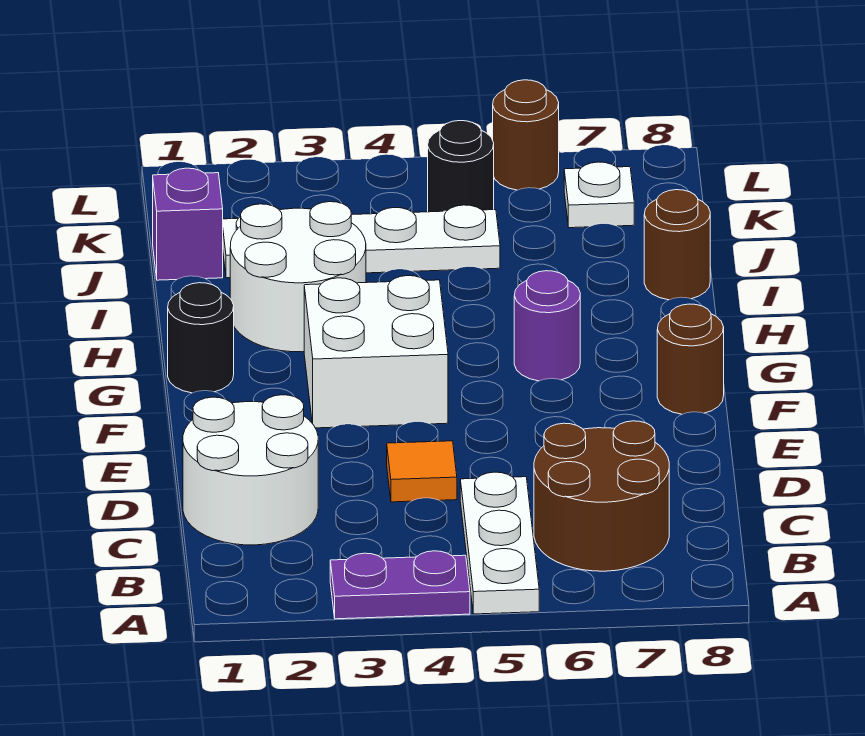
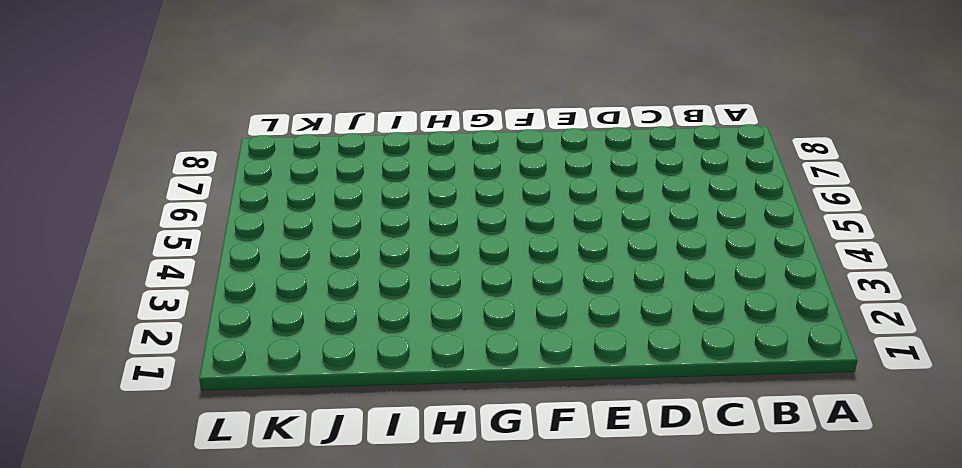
none -> purple 1x2 plate [330,551,470,619]
none -> white 1x3 plate [460,472,539,614]
none -> brown 2x2 round brick [534,421,669,571]

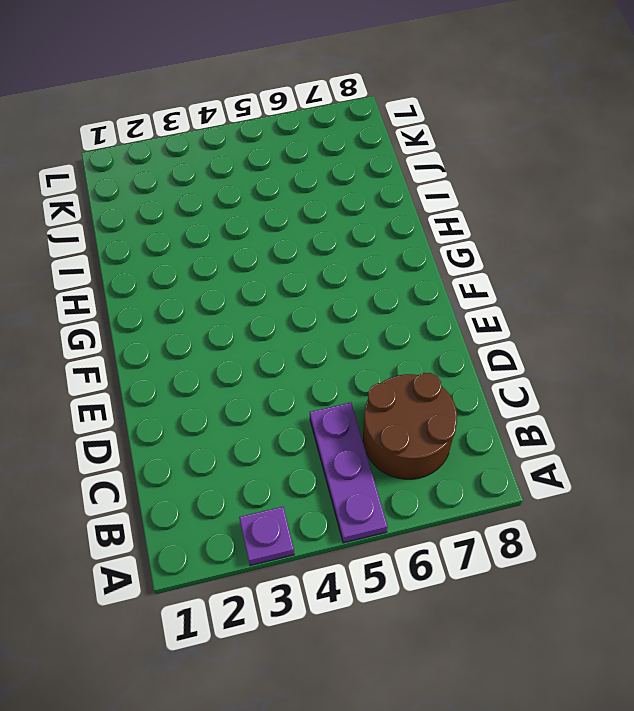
purple 1x1 plate [239,507,294,566] -> purple 1x2 plate [330,551,470,619]
purple 1x3 plate [310,402,388,543] -> white 1x3 plate [460,472,539,614]
none -> white 2x2 round brick [183,395,318,545]
none -> orange 1x1 tile [387,441,457,502]
none -> white 2x2 brick [304,276,448,428]

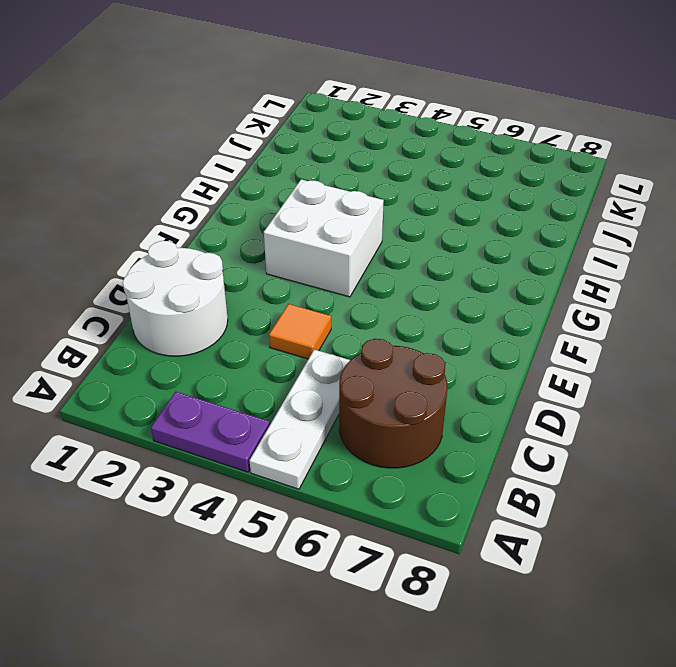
none -> brown 1x1 round brick [657,304,724,414]
none -> black 1x1 round brick [168,283,234,393]
none -> purple 1x1 round brick [514,271,580,381]

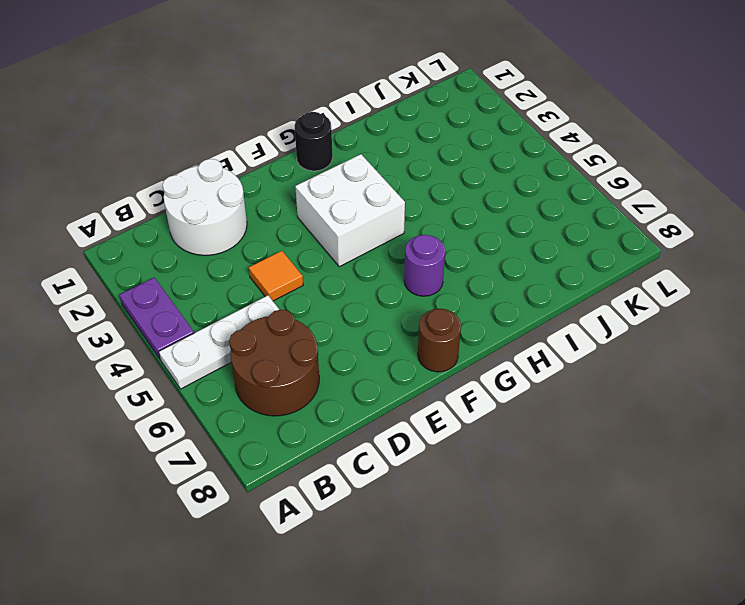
none -> white 2x2 round brick [230,202,366,352]
none -> brown 1x1 round brick [644,190,710,300]
none -> purple 1x1 brick [153,168,223,280]

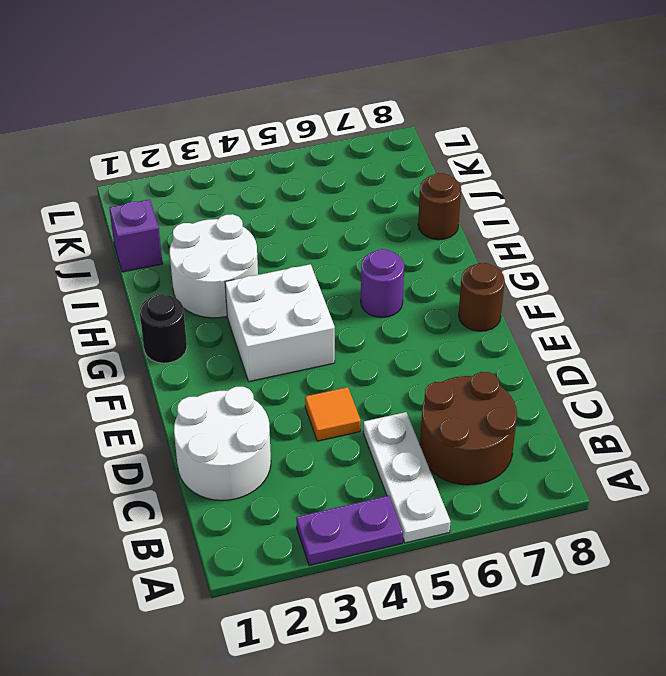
none -> white 1x4 plate [223,205,500,278]
none -> black 1x1 round brick [428,121,494,212]
none -> white 1x1 plate [564,162,634,228]

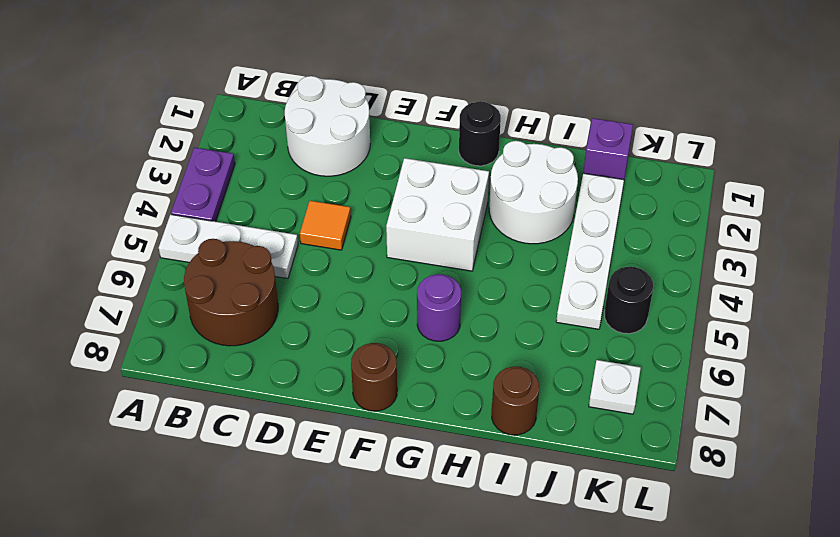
none -> brown 1x1 round brick [493,80,559,190]

